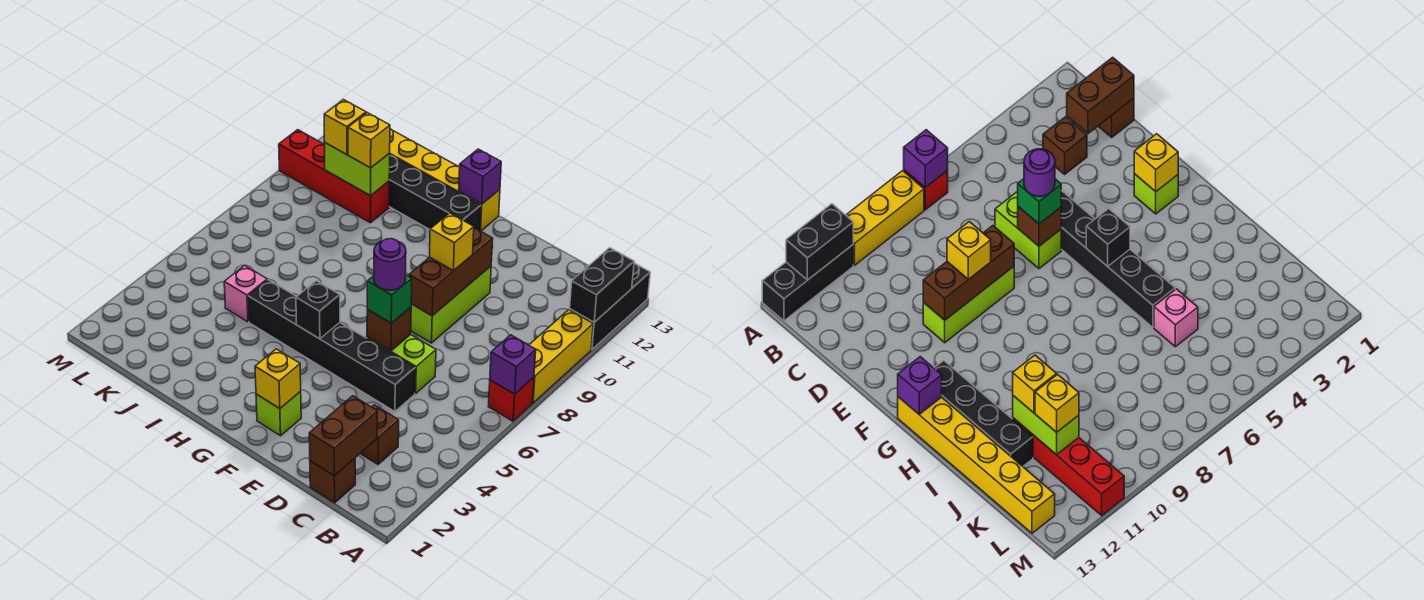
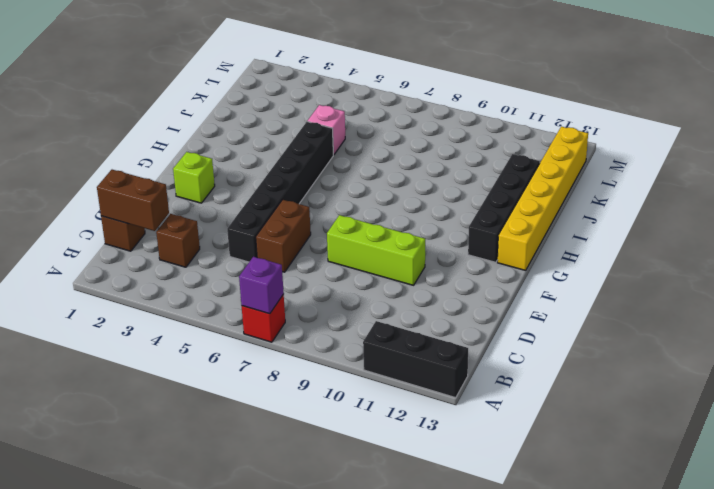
brown 1x2 brick [256,200,311,272] -> lime 1x2 brick [367,334,436,393]
none -> yellow 1x3 brick [529,310,593,403]
none -> red 1x4 brick [279,130,389,223]
none -> black 1x2 brick [570,248,634,322]

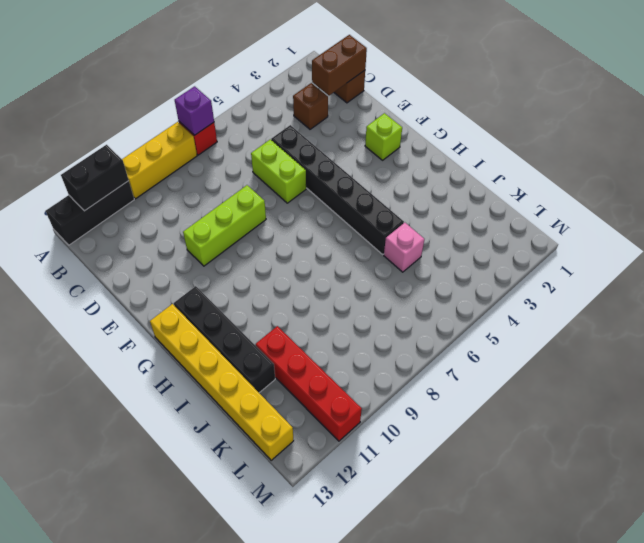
none -> brown 1x1 brick [367,307,411,351]
none -> brown 1x3 brick [409,228,493,316]
none -> yellow 1x1 brick [255,349,301,409]

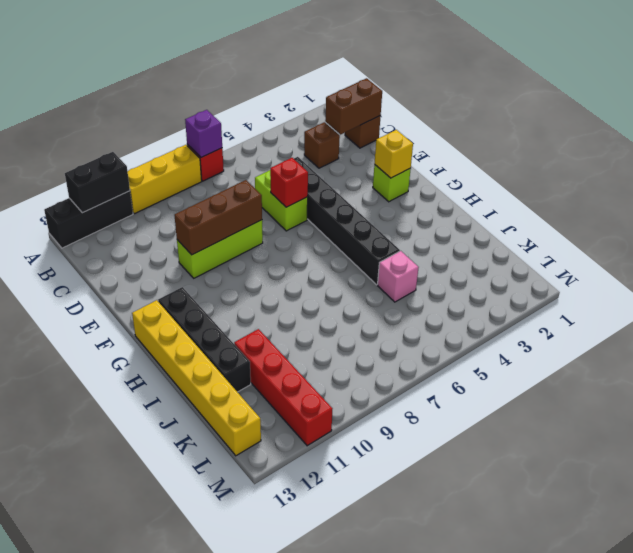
red 1x1 brick [270,158,308,207] -> brown 1x1 brick [367,307,411,351]
none -> black 1x1 brick [296,281,340,339]
none -> purple 1x1 brick [459,149,501,204]
none -> lime 1x2 brick [325,143,390,196]

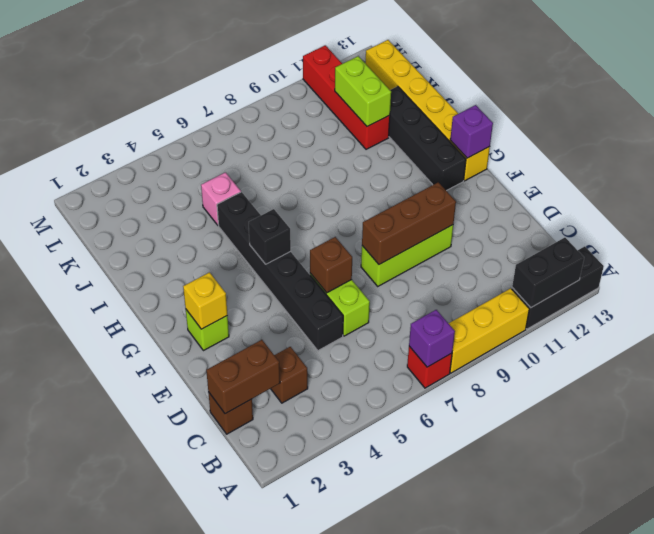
none -> green 1x1 brick [367,275,412,323]
none -> yellow 1x1 brick [429,213,474,271]
none -> yellow 1x1 brick [348,113,390,168]

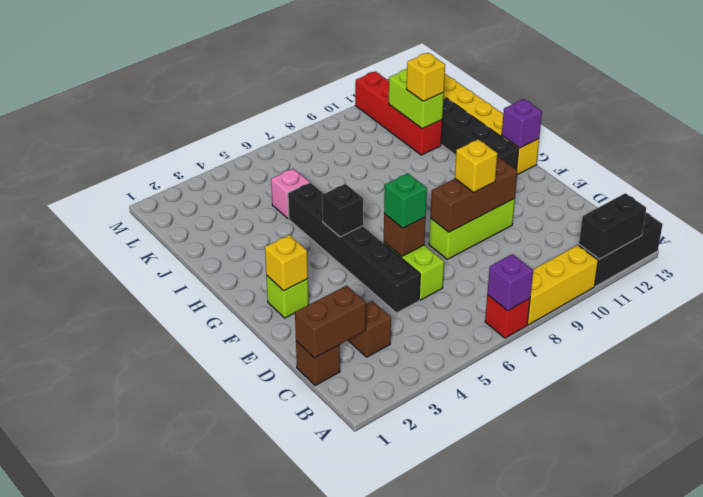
none -> yellow 1x1 brick [324,100,366,155]
none -> purple 1x1 round brick [374,239,406,290]

